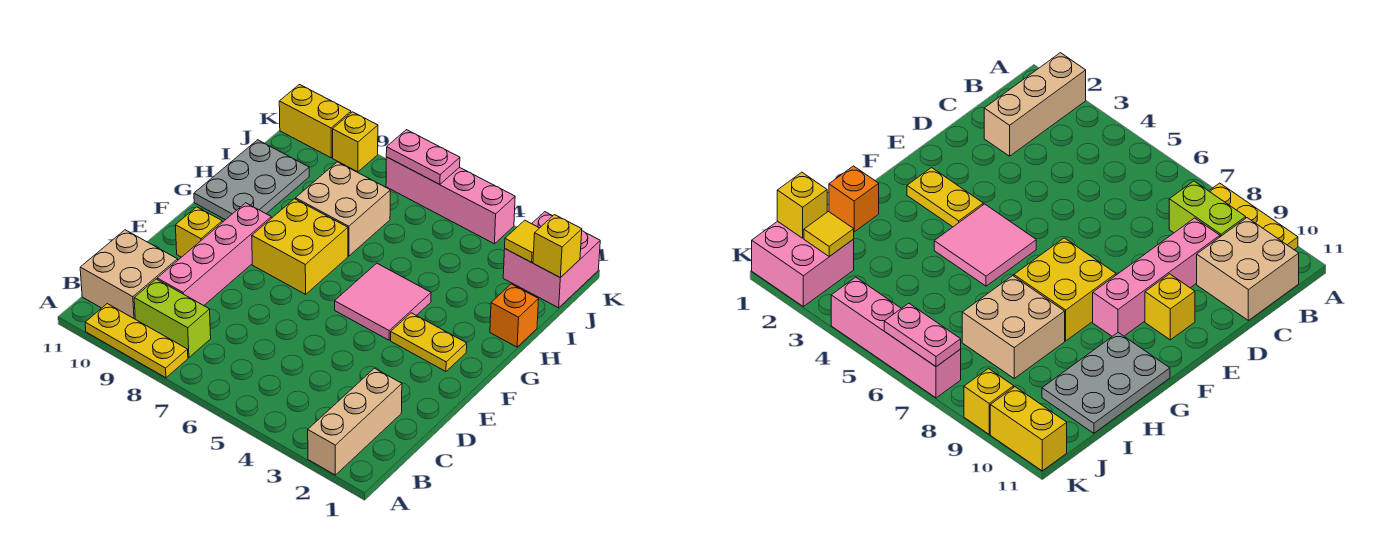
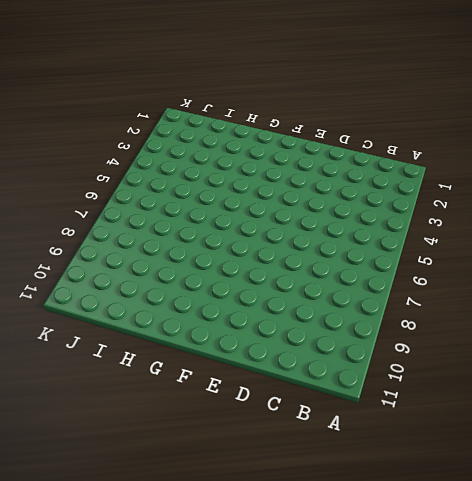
none -> tan 1x3 brick [308,368,402,475]
none -> yellow 1x3 plate [85,304,188,378]
none -> lime 1x2 brick [134,279,211,358]

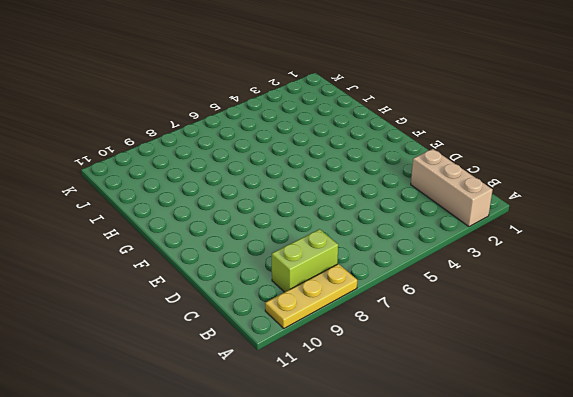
none -> tan 2x2 brick [80,230,178,319]
none -> pink 1x4 brick [157,203,271,305]
none -> yellow 1x1 brick [175,207,222,257]

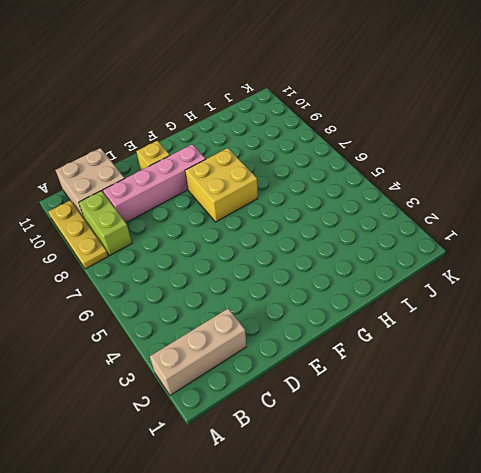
none -> yellow 1x2 plate [391,313,467,371]
none -> pink 2x2 tile [335,263,431,340]
none -> grey 2x3 plate [194,140,309,220]

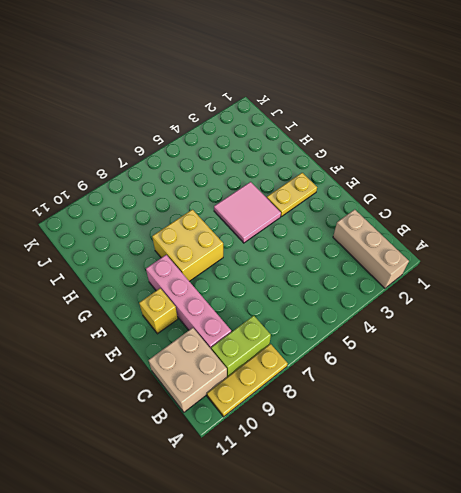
none -> grey 2x3 plate [194,140,309,220]
none -> orange 1x1 brick [490,284,539,347]
none -> tan 2x2 brick [296,162,390,256]

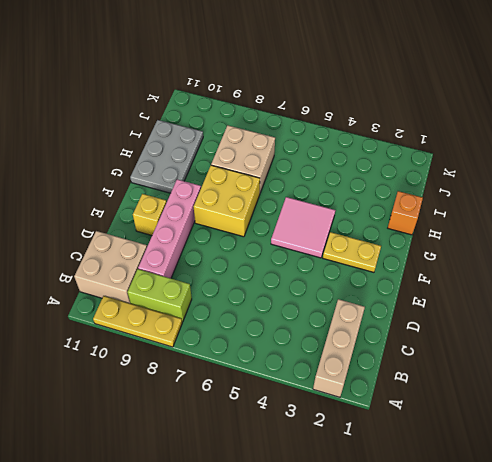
none -> pink 2x2 brick [503,212,600,308]
none -> pink 1x4 brick [386,157,515,244]
none -> yellow 1x1 brick [333,112,378,172]

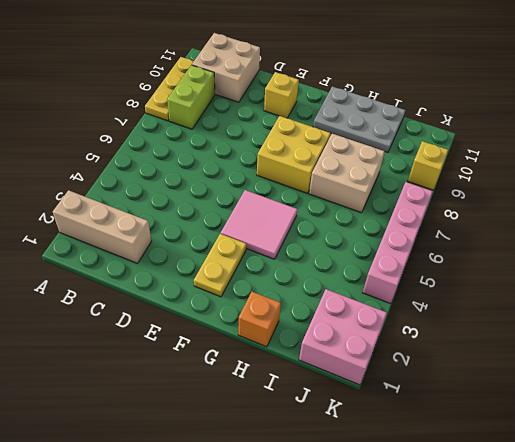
none -> pink 1x4 brick [157,203,271,305]
none -> yellow 1x2 brick [279,85,351,158]
none -> yellow 1x1 brick [533,215,582,278]

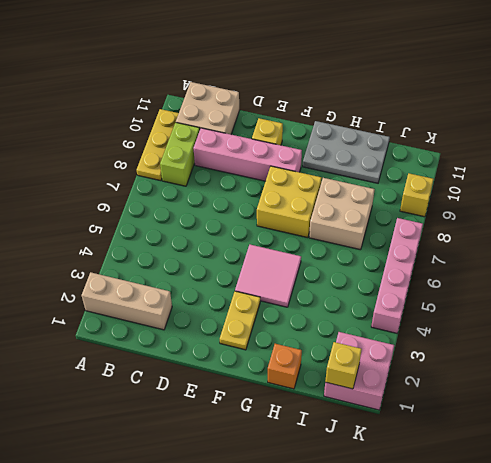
none -> yellow 1x2 brick [279,85,351,158]
none -> yellow 1x1 tile [505,220,539,262]
none -> pink 1x2 plate [386,130,460,185]

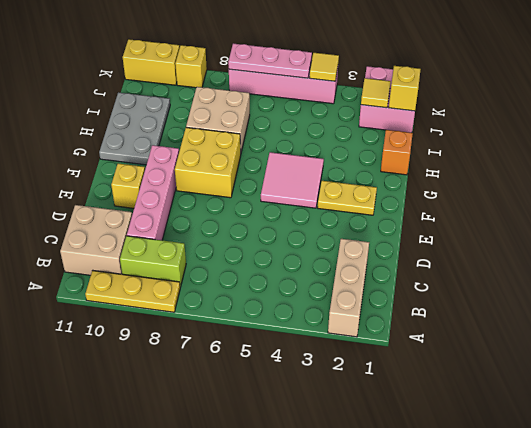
yellow 1x1 tile [309,53,339,81] -> none
pink 1x3 plate [228,43,312,78] -> pink 1x2 plate [386,130,460,185]

